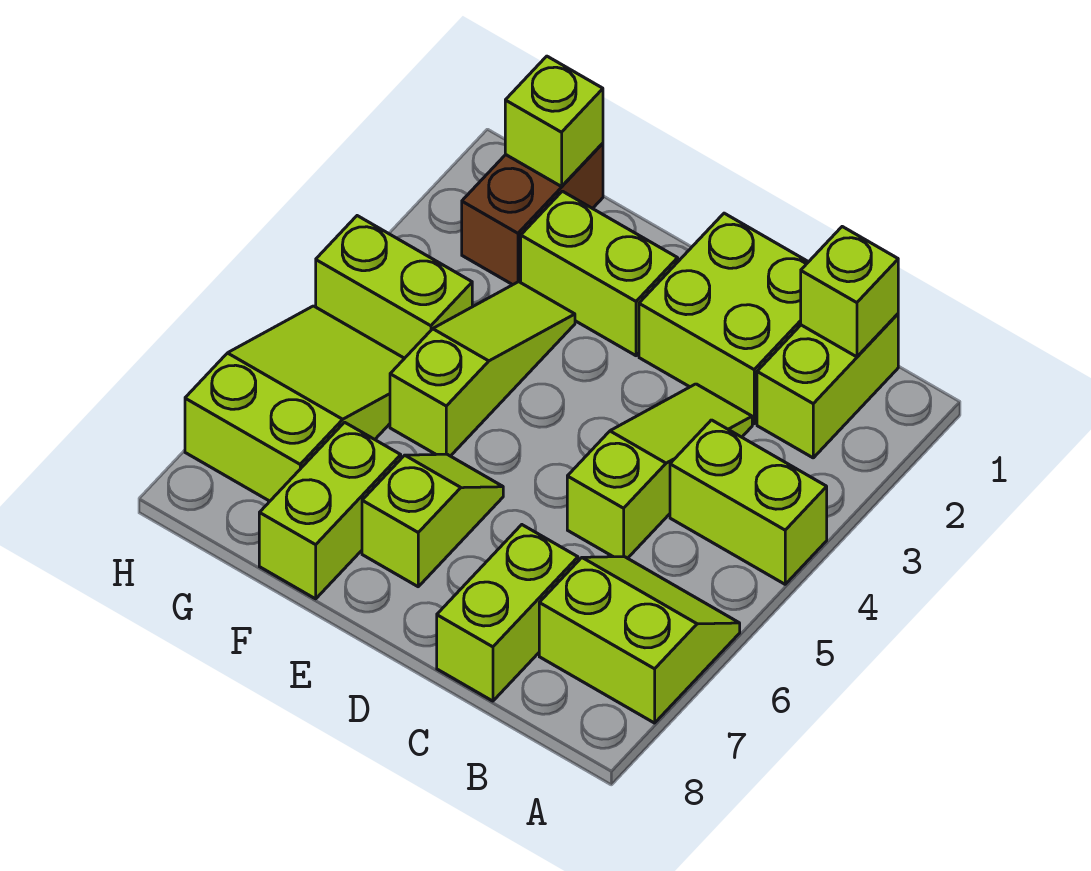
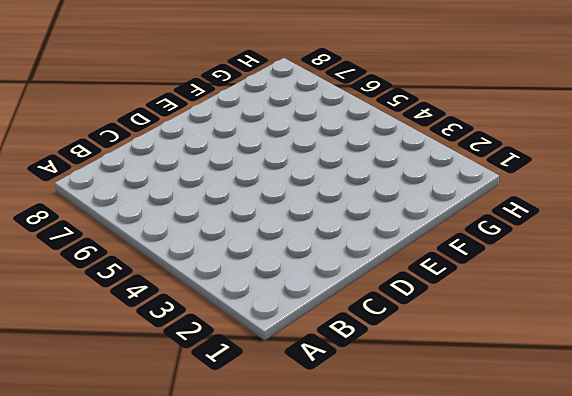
none -> lime 1x2 brick [670,420,827,584]
none -> lime 2x2 slope [539,557,740,723]
none -> lime 1x2 brick [757,314,898,458]

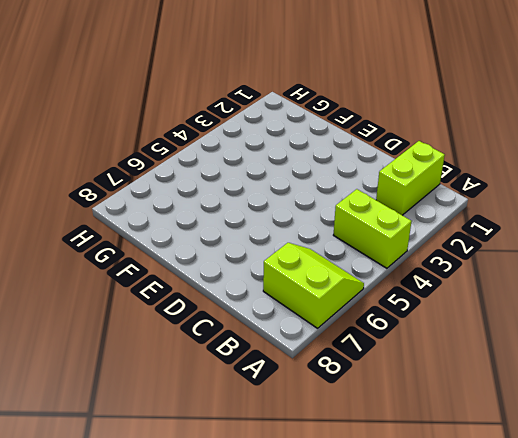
none -> lime 2x2 brick [639,213,808,424]
none -> lime 1x3 slope [567,384,752,558]
none -> lime 1x2 brick [437,525,578,701]

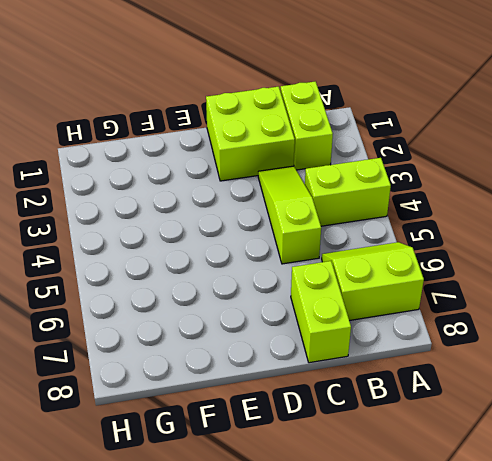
none -> lime 1x2 brick [521,191,678,356]
none -> lime 1x2 slope [362,454,503,587]
none -> lime 1x3 slope [390,282,575,456]

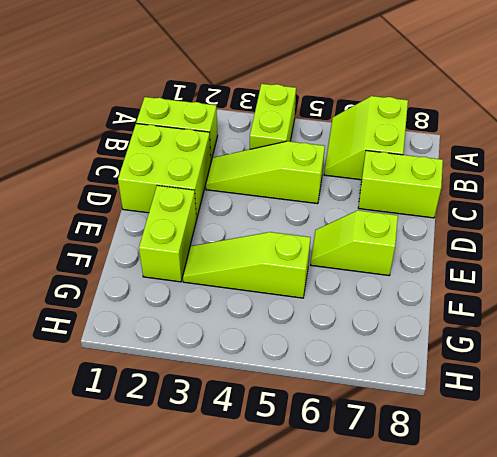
none -> lime 1x2 brick [259,422,401,599]
none -> brown 1x2 brick [462,143,603,285]
none -> lime 1x2 brick [316,216,472,358]

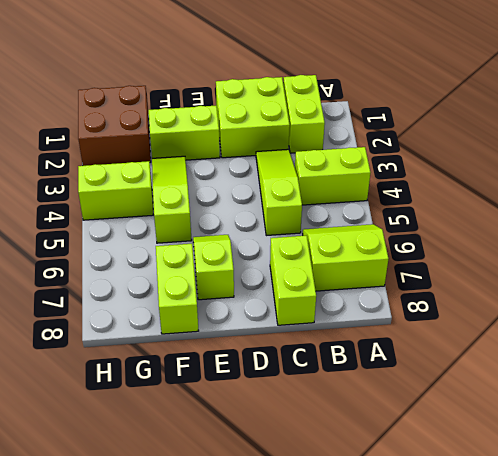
brown 2x2 brick [78,86,151,166] -> brown 1x2 brick [462,143,603,285]
none -> lime 2x3 slope [185,306,405,501]
none -> lime 1x1 brick [801,227,898,357]
none -> lime 1x1 brick [505,56,603,186]

